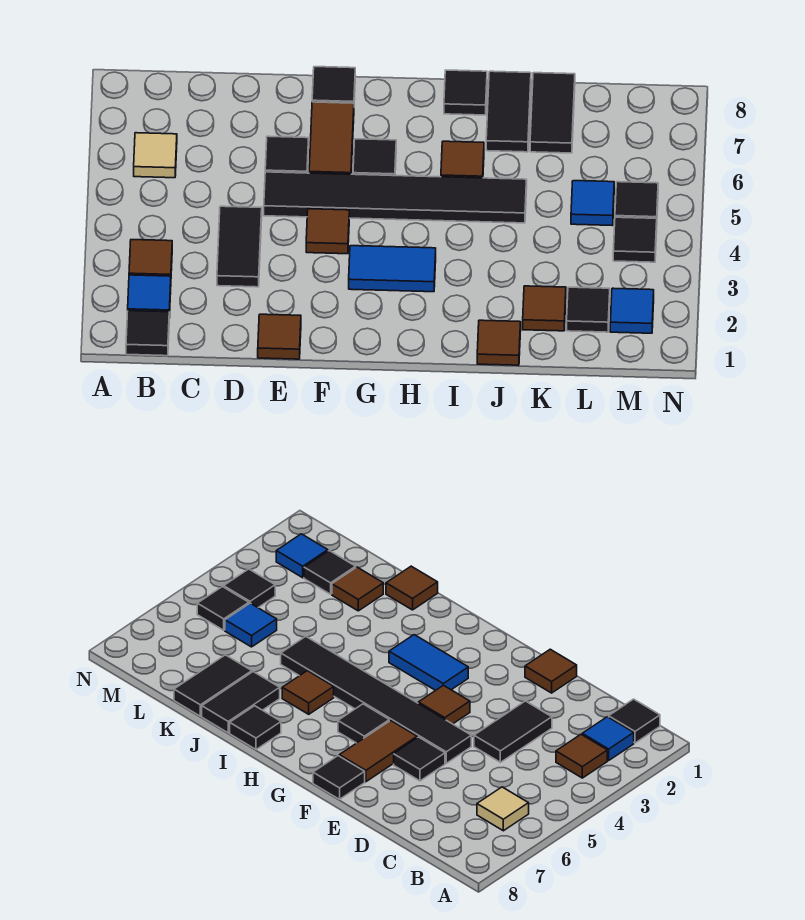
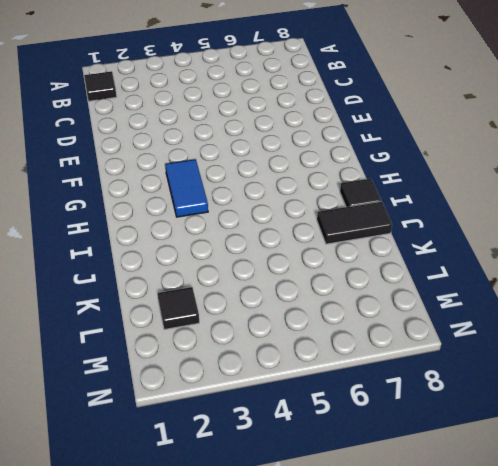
none -> blue 1x1 tile [128,275,171,318]
none -> brown 1x1 tile [129,240,172,276]
none -> tan 1x1 tile [134,133,177,178]

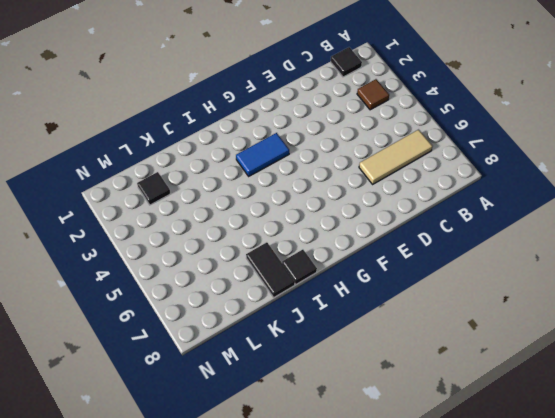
tan 1x3 tile [359,130,433,184] -> tan 1x1 tile [134,133,177,178]
none -> blue 1x1 tile [128,275,171,318]
none -> black 1x2 tile [217,206,262,287]
none -> brown 1x1 tile [258,314,301,359]

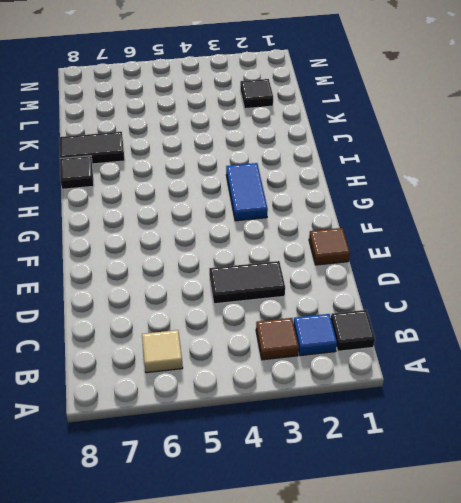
none -> black 1x6 tile [264,172,527,223]
none -> black 1x1 tile [265,136,309,173]
none -> brown 1x1 tile [306,209,349,254]

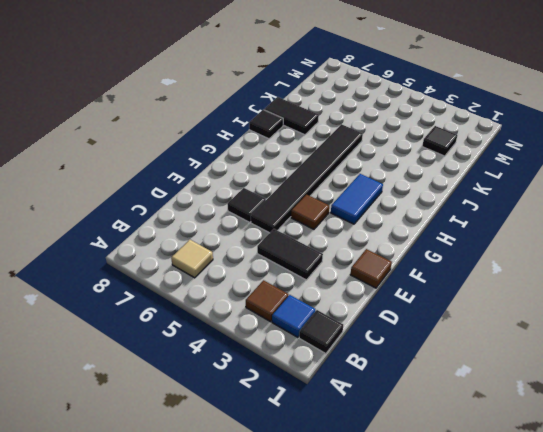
none -> brown 1x2 tile [309,102,354,174]
none -> black 1x1 tile [312,67,355,103]
none -> black 1x1 tile [353,139,396,176]

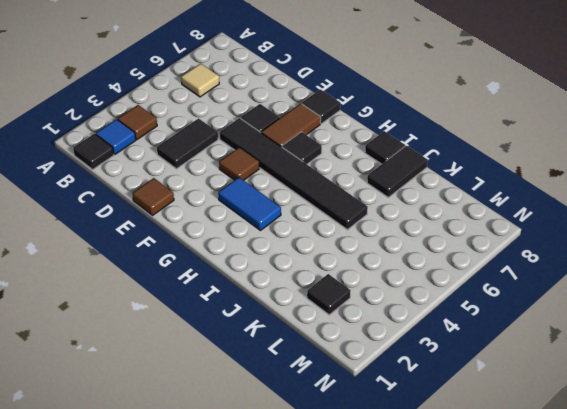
none -> brown 1x1 tile [441,141,484,178]
none -> brown 1x1 tile [477,320,521,365]
none -> brown 1x1 tile [523,286,566,331]

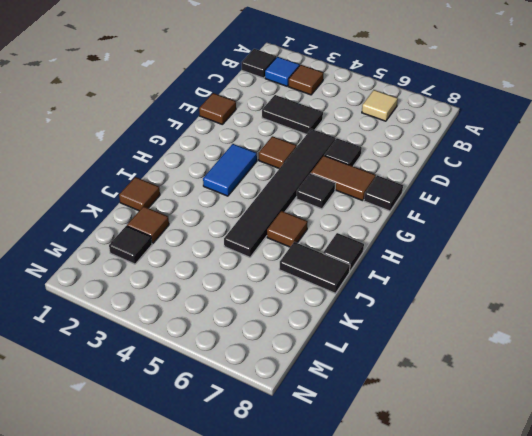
none -> black 1x2 tile [530,73,575,153]
none -> blue 1x1 tile [571,181,614,226]
none -> blue 1x1 tile [610,288,654,333]

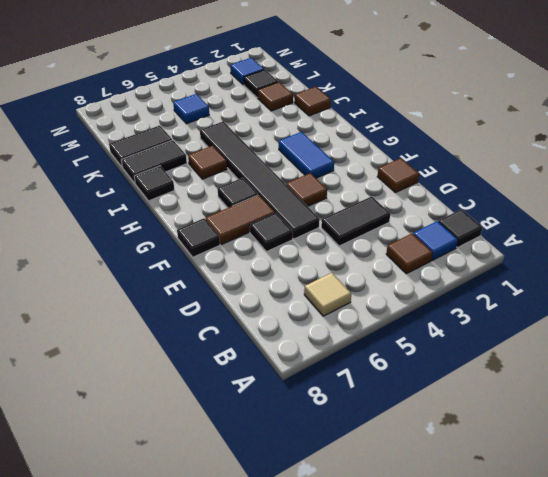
none -> black 1x1 tile [613,217,657,262]
none -> black 1x1 tile [615,182,658,218]

